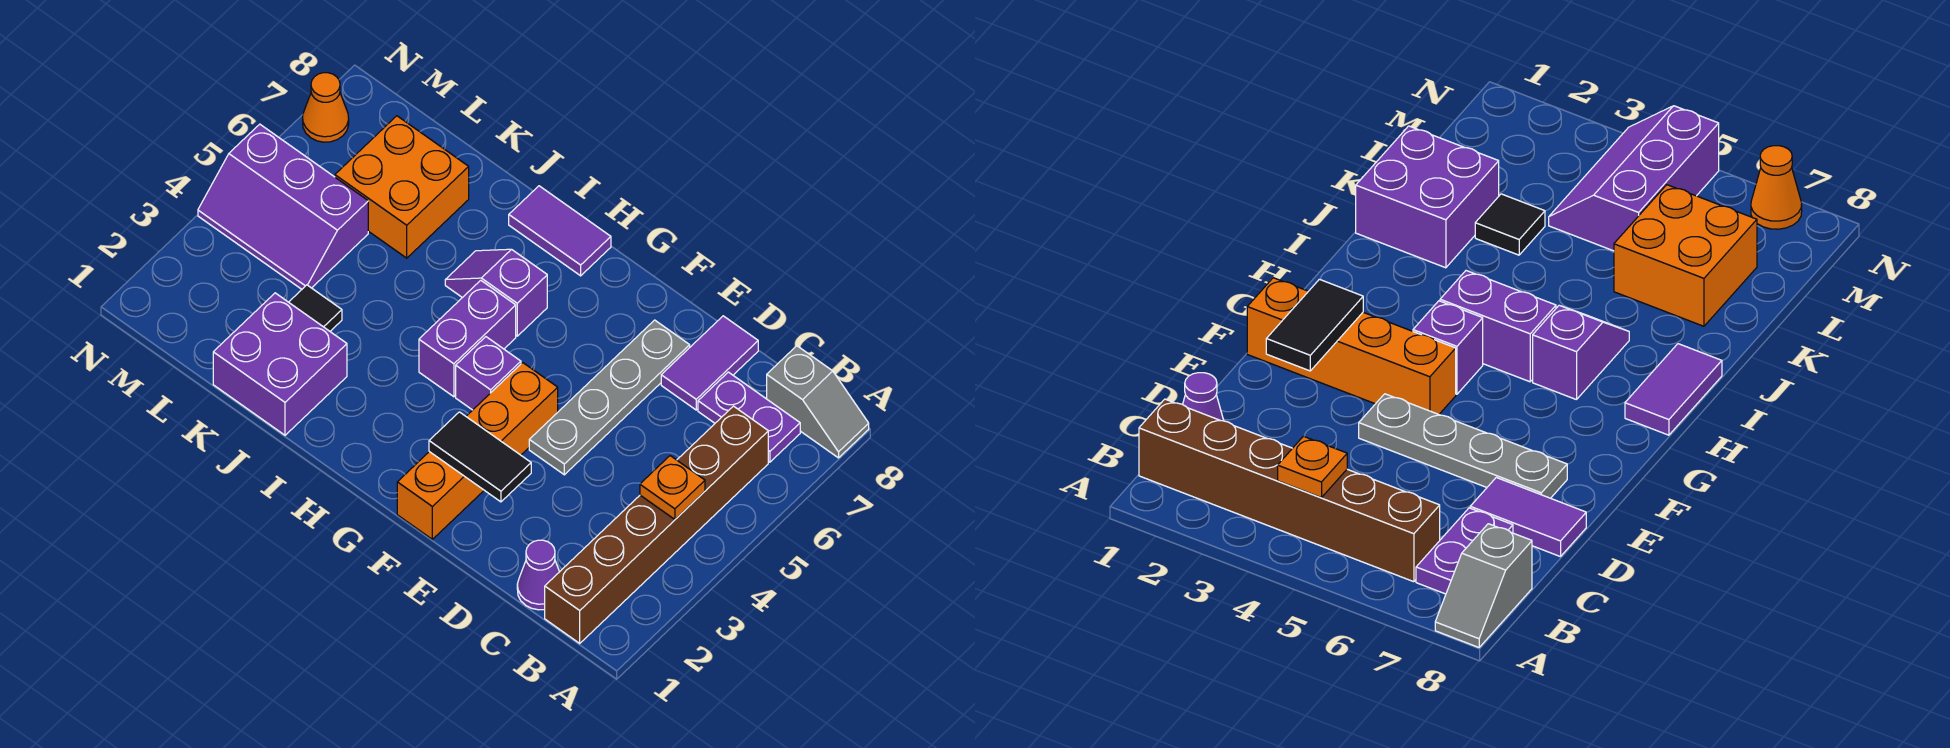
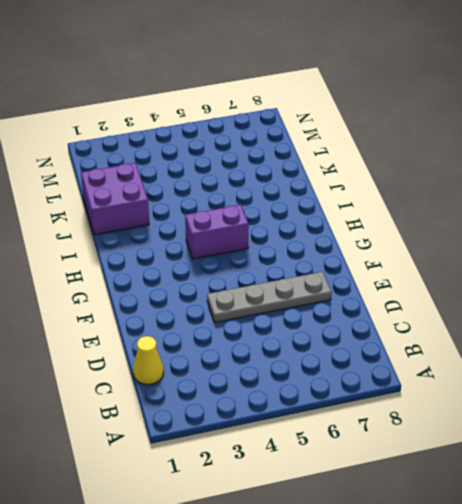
yellow 1x1 cone [133,336,164,385] -> purple 1x1 cone [517,540,559,610]
none -> grey 1x2 slope [767,346,869,458]
none -> brown 1x6 brick [545,406,768,643]
none -> purple 1x2 plate [698,372,800,462]

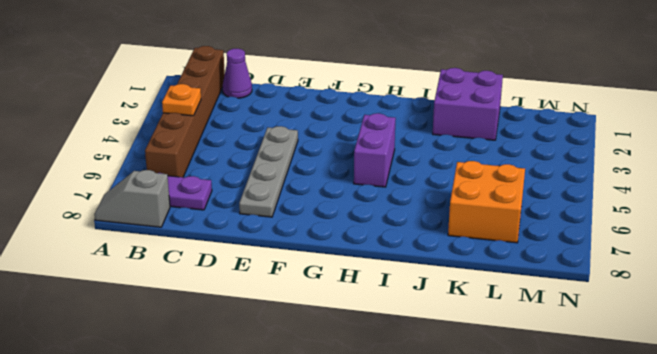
none -> purple 1x2 tile [661,316,758,410]
none -> orange 1x4 brick [397,363,558,539]
none -> purple 1x1 brick [456,337,521,410]

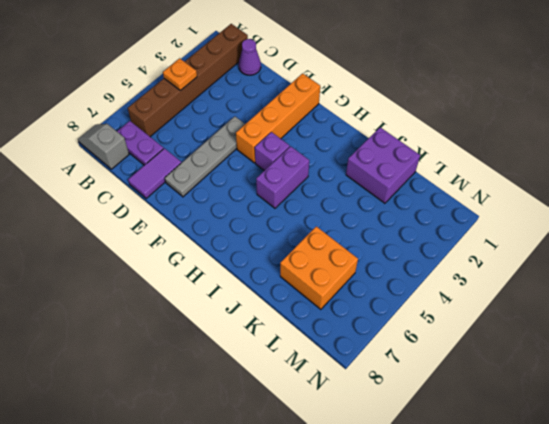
none -> purple 1x2 slope [445,249,547,336]
none -> purple 1x2 tile [509,186,611,276]
none -> black 1x1 tile [289,285,342,331]

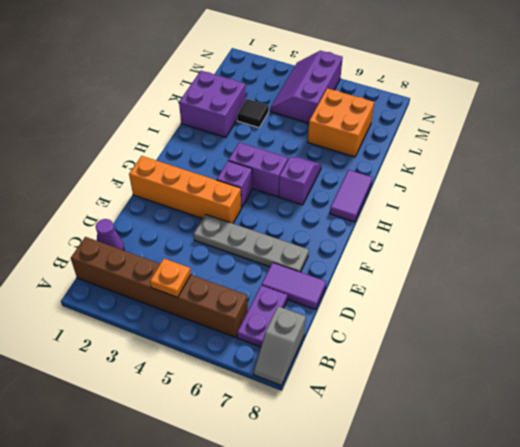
none -> orange 1x1 cone [303,73,349,142]
none -> black 1x2 tile [429,412,531,502]

